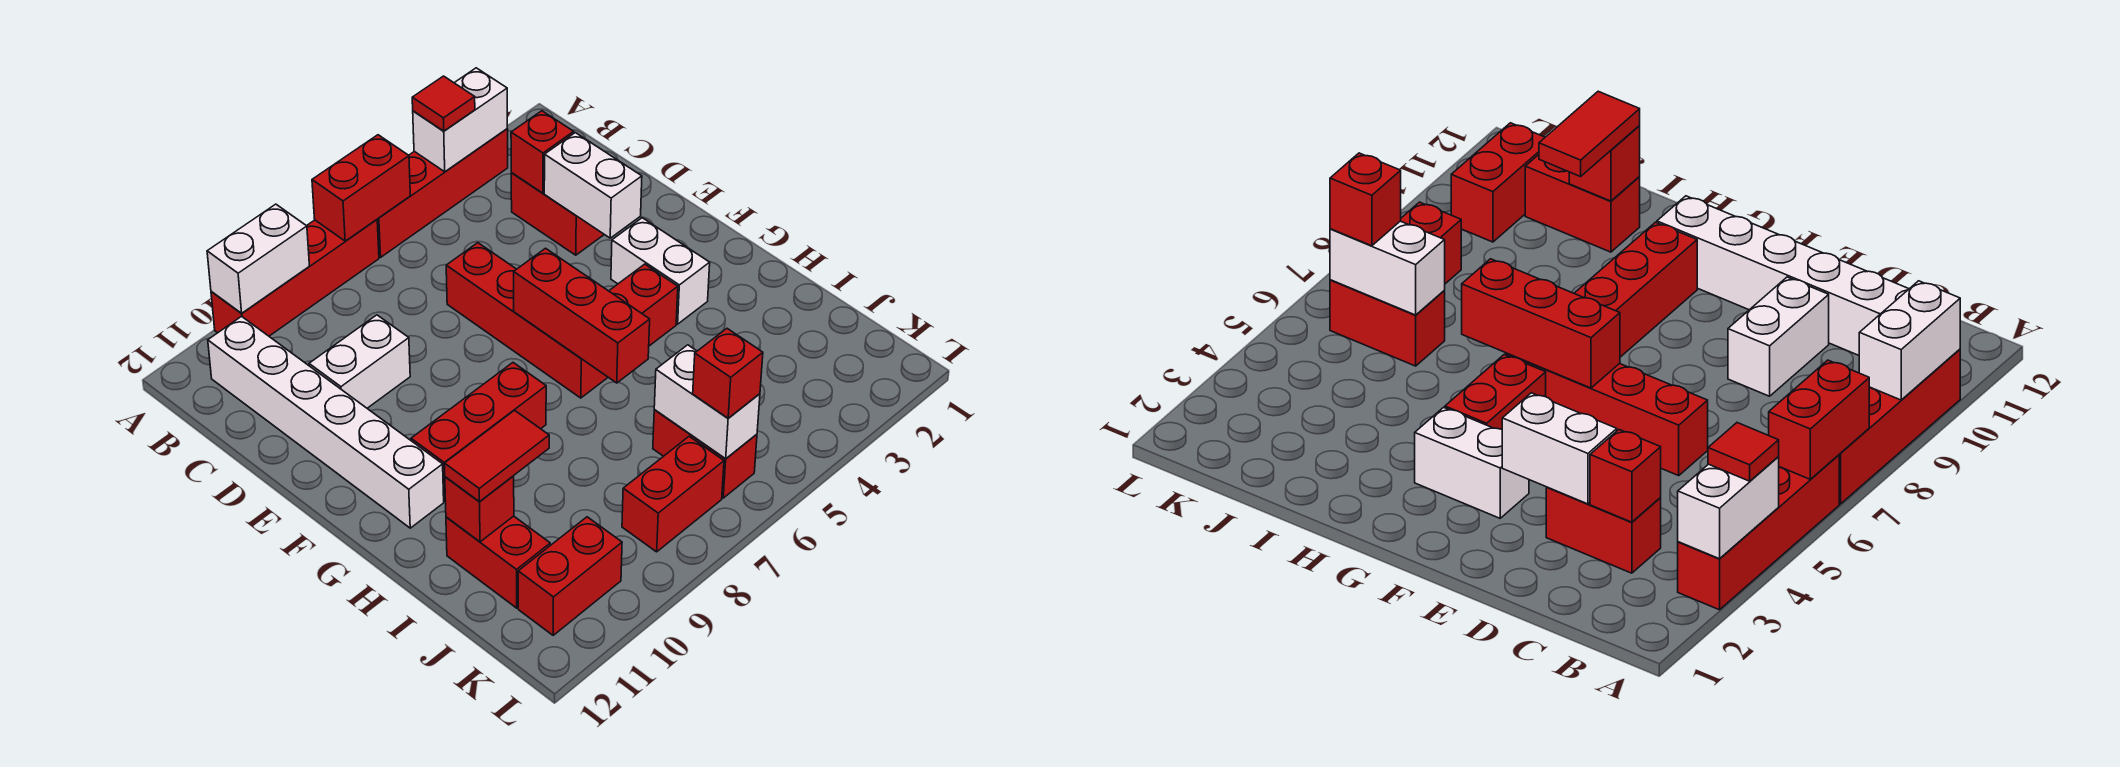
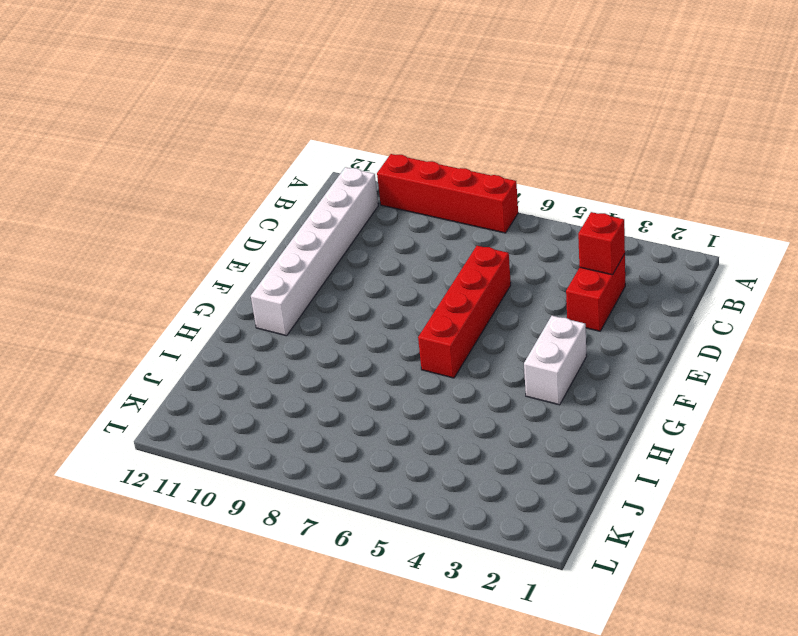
none -> red 1x4 brick [377,129,508,257]
none -> white 1x2 brick [309,315,410,408]
none -> red 1x2 brick [609,264,678,346]

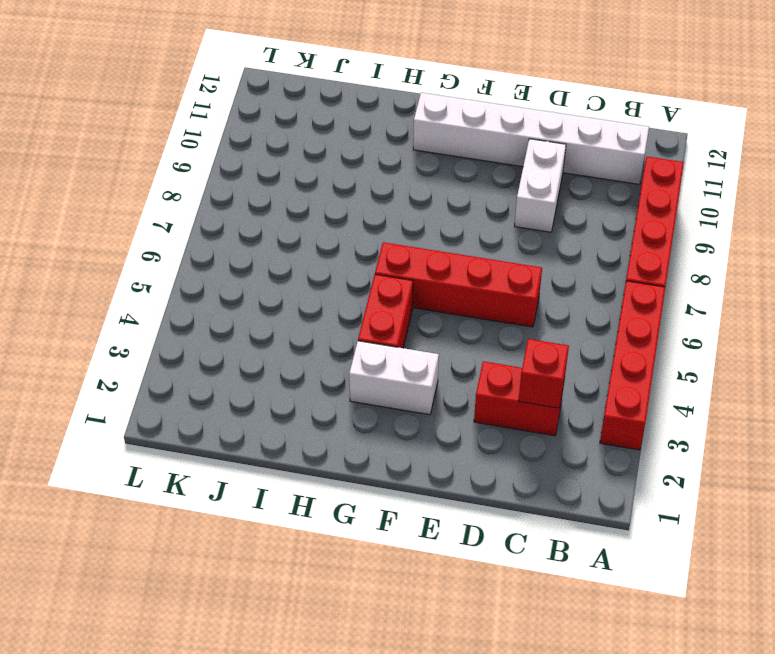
none -> red 1x3 brick [411,363,546,501]
none -> red 1x2 brick [446,516,550,608]
none -> red 1x2 brick [653,410,757,498]

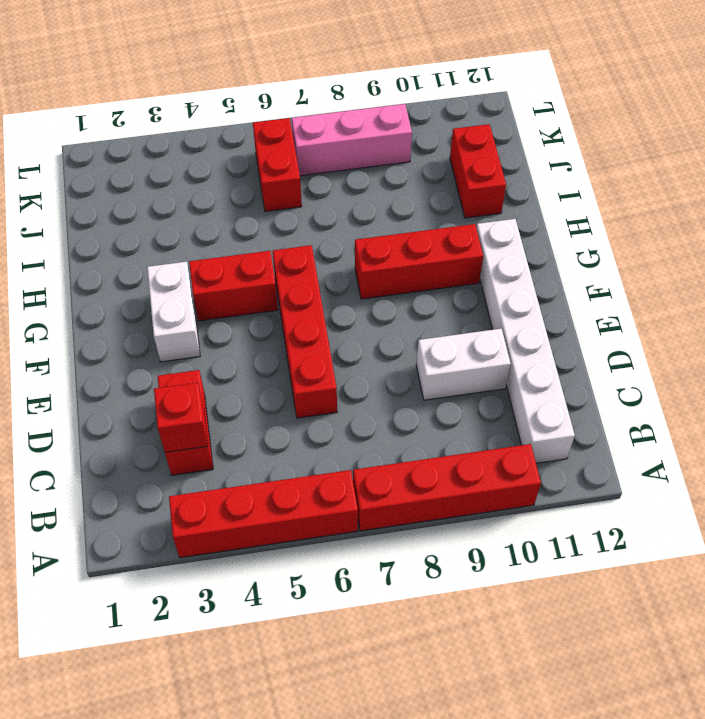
pink 1x3 brick [292,104,412,176] -> red 1x2 brick [622,437,724,552]
none -> red 1x2 brick [518,517,622,635]
none -> white 1x2 brick [413,68,507,172]
none -> red 1x2 brick [312,135,410,241]

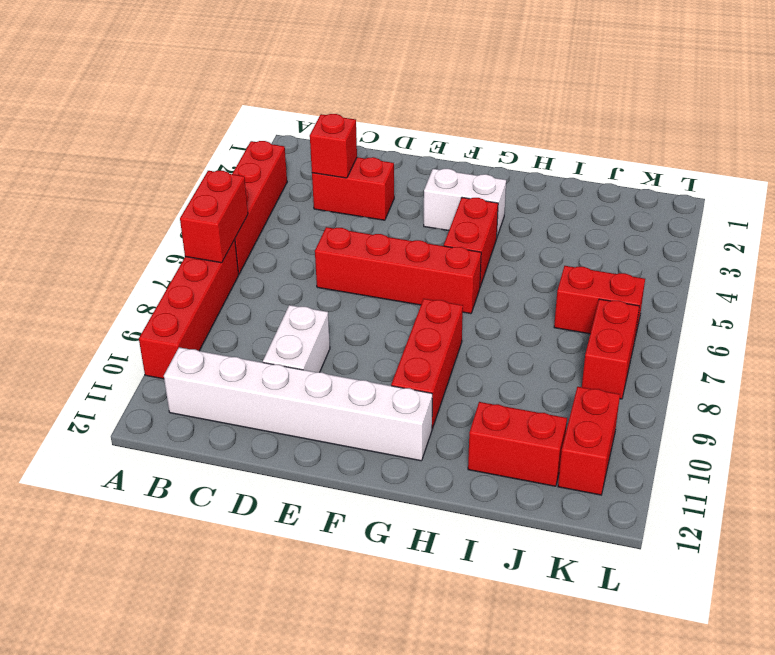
none -> white 1x2 brick [413,68,507,172]
none -> white 1x2 brick [207,204,309,313]
none -> white 1x2 brick [544,133,642,238]

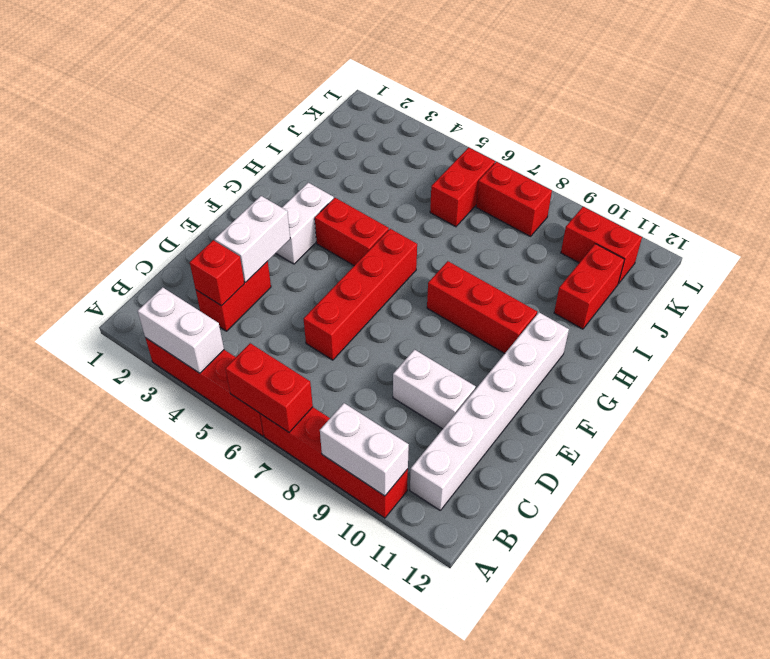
none -> red 1x3 brick [514,248,650,383]
none -> red 1x1 brick [445,476,514,542]
none -> white 1x2 brick [654,345,760,459]

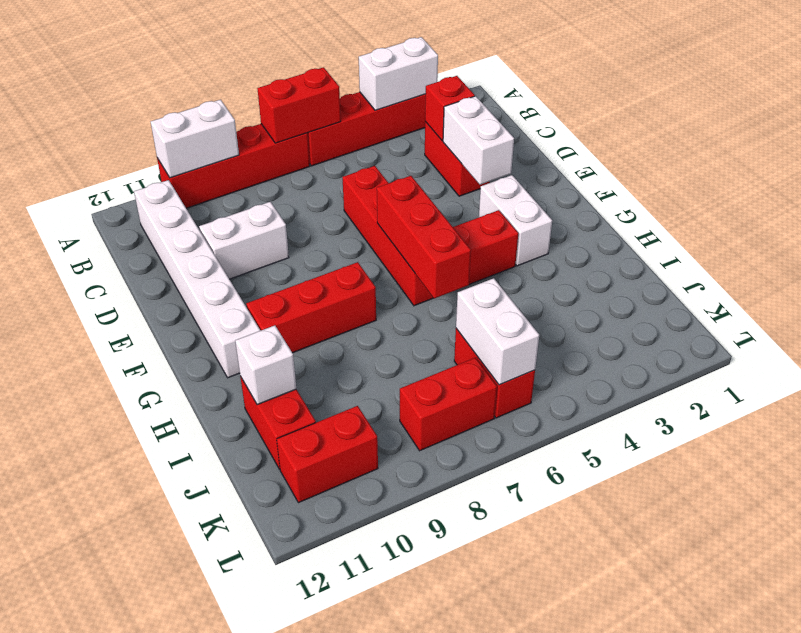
white 1x1 brick [235,325,296,405] -> red 1x1 brick [445,476,514,542]
none -> red 1x1 tile [412,76,475,131]
none -> red 1x2 tile [444,410,549,502]
none -> red 1x1 brick [693,328,763,418]

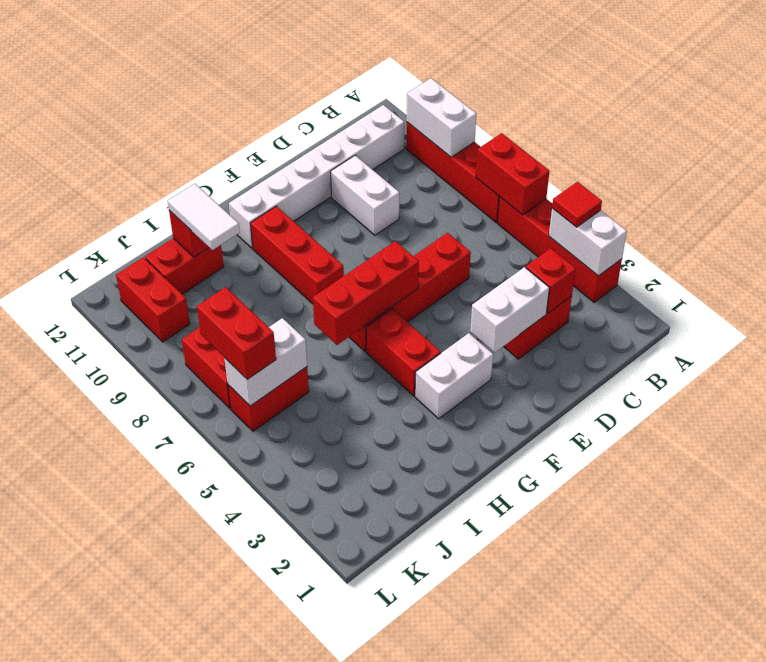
white 1x2 tile [168,184,240,250] -> red 1x2 tile [444,410,549,502]
red 1x2 brick [197,287,276,379] -> red 1x1 brick [693,328,763,418]

